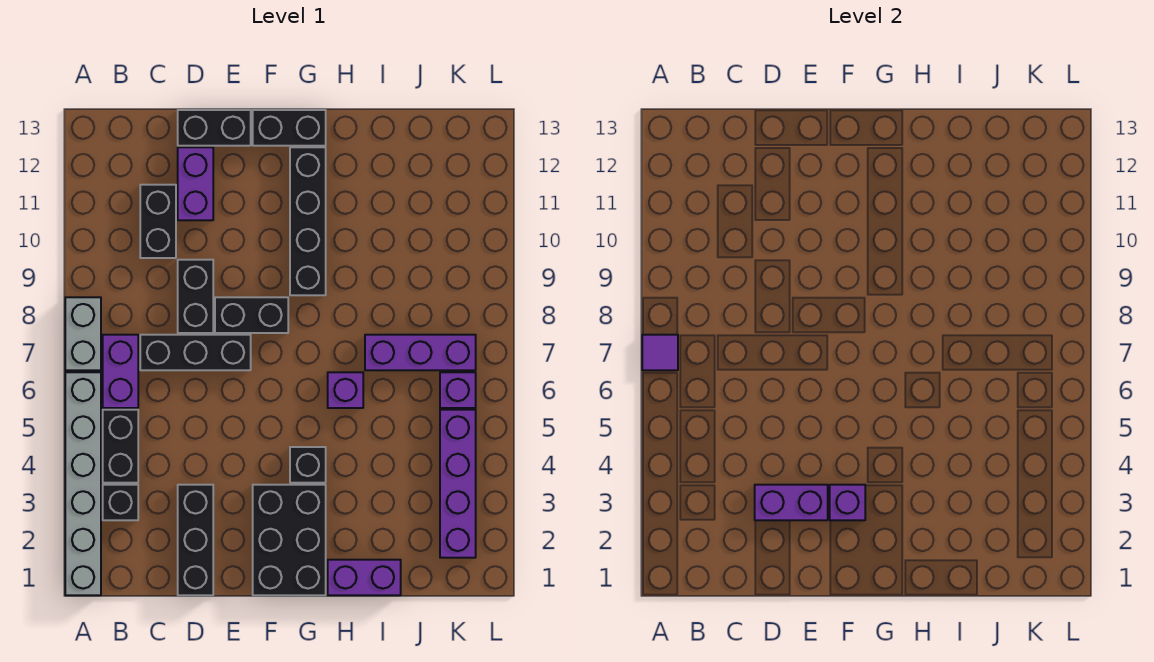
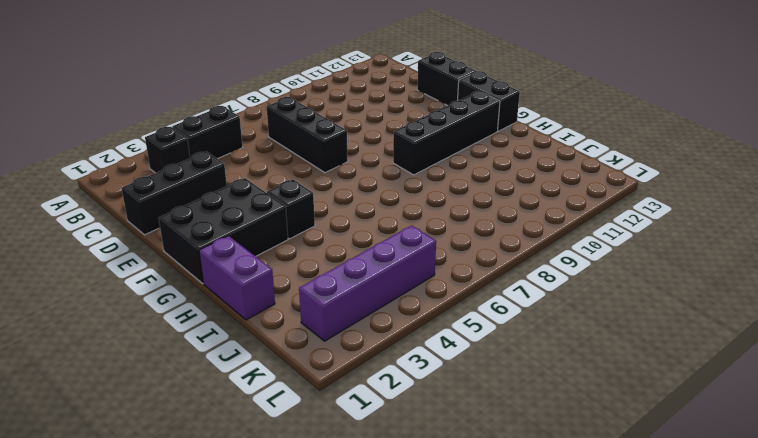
none -> grey 1x6 brick [65,372,101,595]
none -> grey 1x2 brick [65,297,101,370]
none -> purple 1x2 brick [103,335,138,408]

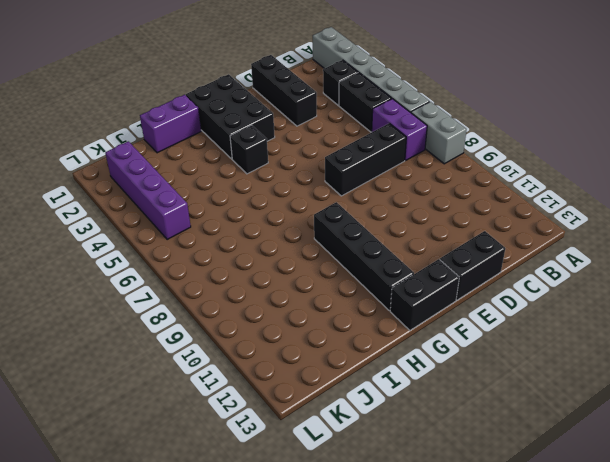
none -> black 1x2 brick [140,185,176,258]
none -> black 1x2 brick [178,260,213,333]
none -> purple 1x2 brick [178,147,213,220]

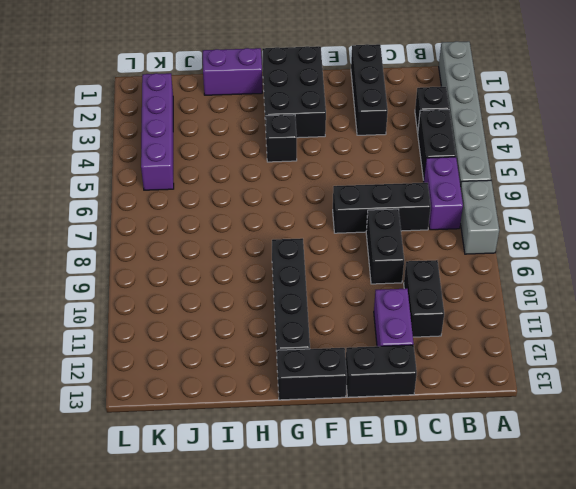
none -> black 1x2 brick [215,297,288,333]
none -> purple 1x1 brick [328,372,363,408]
none -> purple 1x3 brick [365,335,476,370]

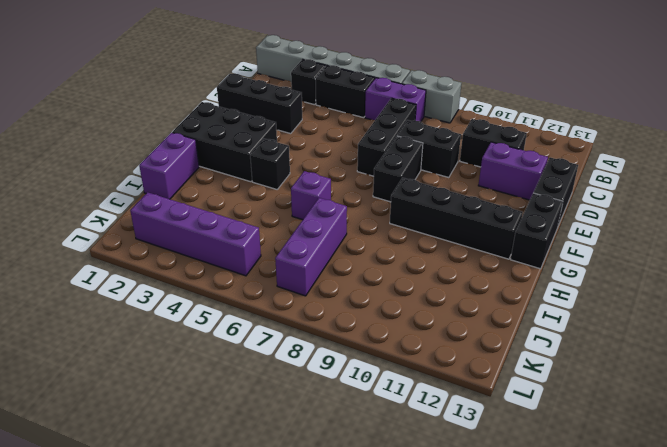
none -> purple 1x1 brick [440,372,476,408]
none -> purple 1x1 tile [642,335,678,370]
none -> purple 1x2 brick [755,485,828,520]

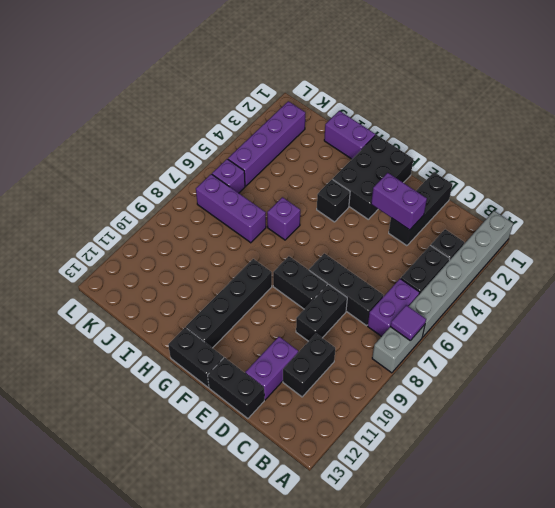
none -> purple 1x1 brick [830,485,865,520]

